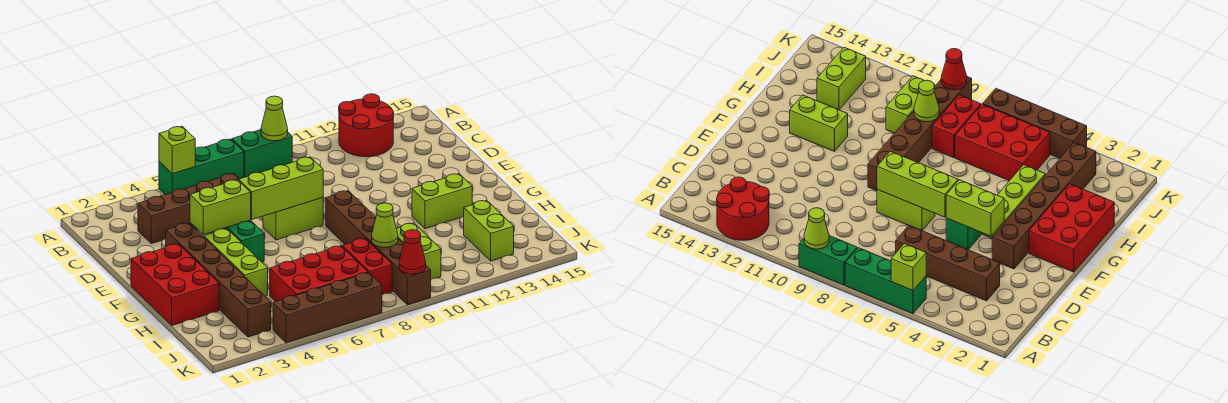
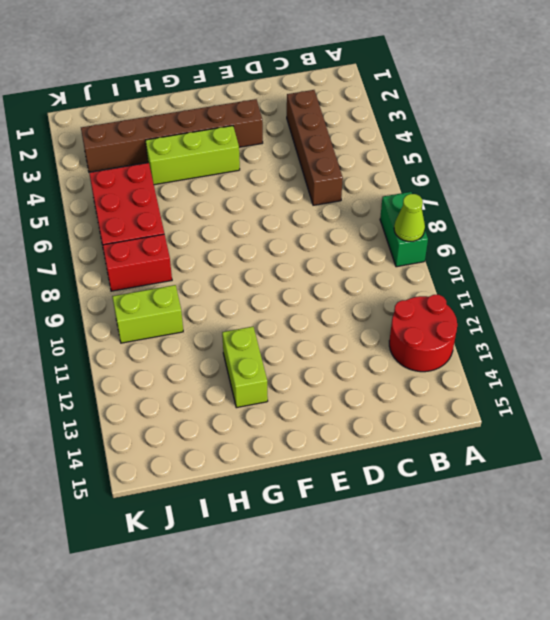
none -> green 1x3 brick [159,139,244,195]
none -> green 1x2 brick [223,220,264,262]
none -> lime 1x2 brick [263,198,323,240]

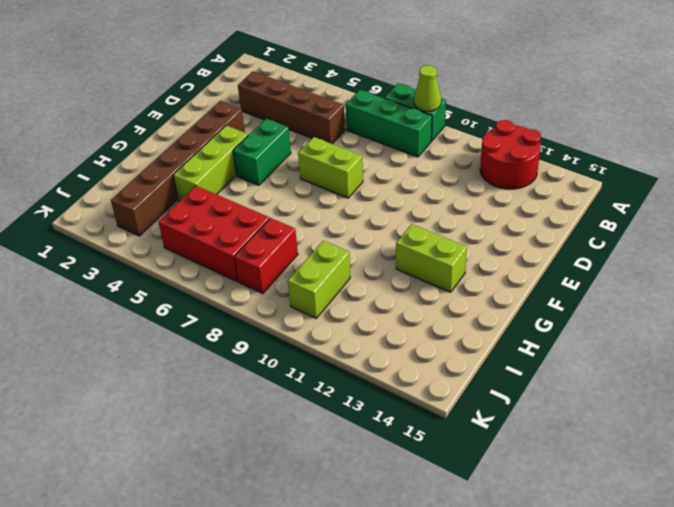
green 1x3 brick [346,90,432,157] -> green 1x3 brick moved to [159,139,244,195]
none -> red 2x3 brick [131,244,219,325]
none -> brown 1x6 brick [325,191,431,305]
none -> lime 1x2 brick [464,200,514,261]

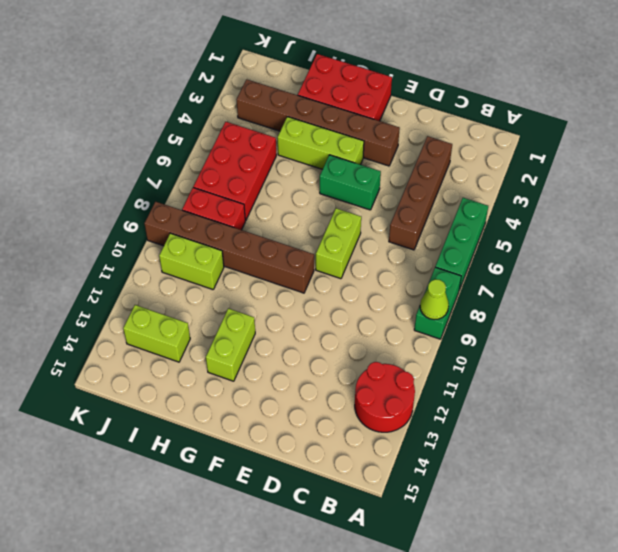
none -> brown 1x4 brick [273,273,382,343]
none -> lime 1x1 brick [159,126,195,174]
none -> lime 1x2 brick [190,180,251,235]

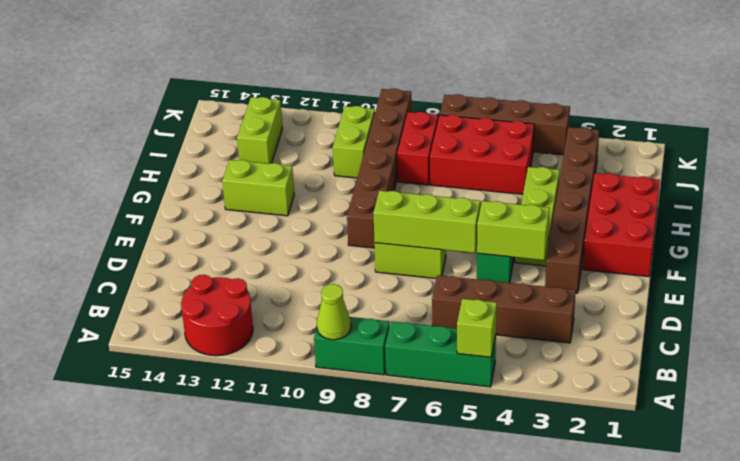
none -> lime 1x1 cone [372,203,398,248]
none -> red 1x1 cone [399,230,426,274]

